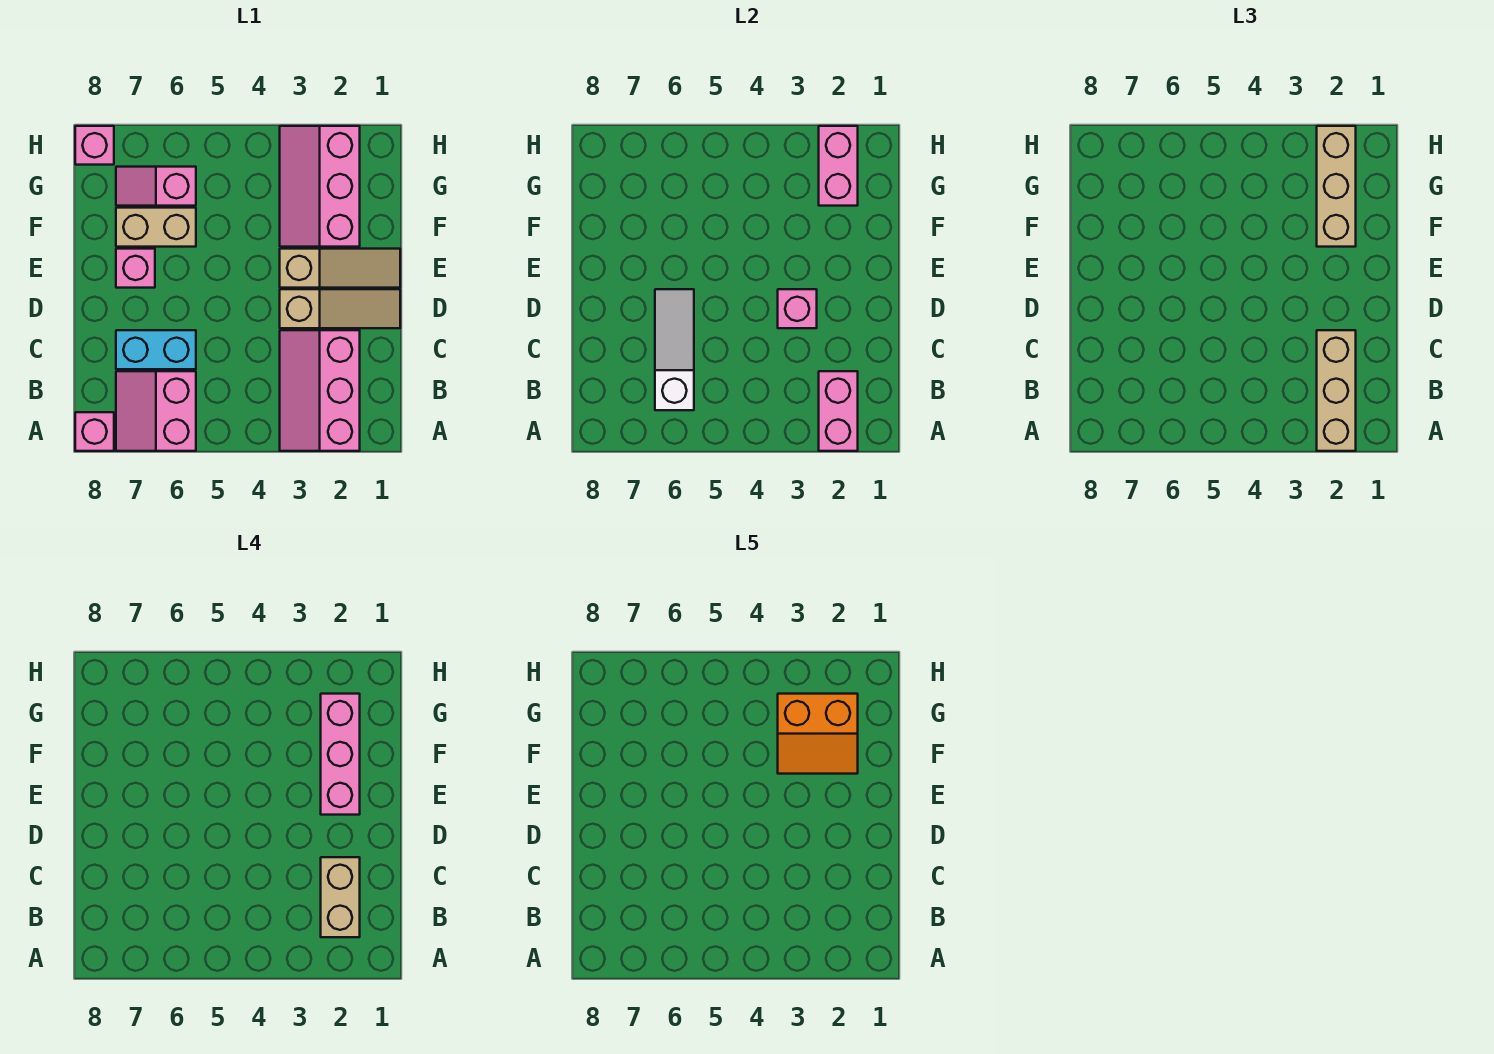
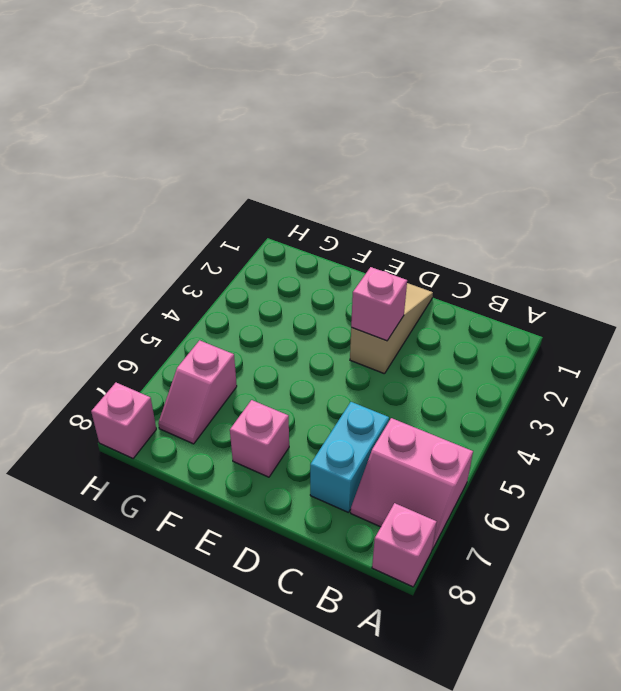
none -> pink 2x3 slope [280,330,360,451]
none -> tan 1x3 slope [280,249,400,288]
none -> pink 2x3 slope [280,126,360,247]

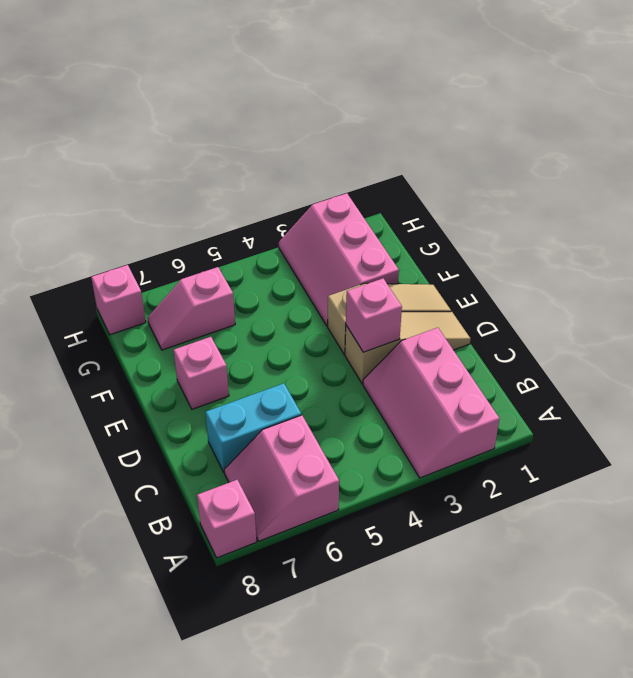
none -> tan 1x2 brick [116,208,196,247]
none -> pink 1x2 brick [819,371,858,451]
none -> white 1x3 slope [655,289,694,410]

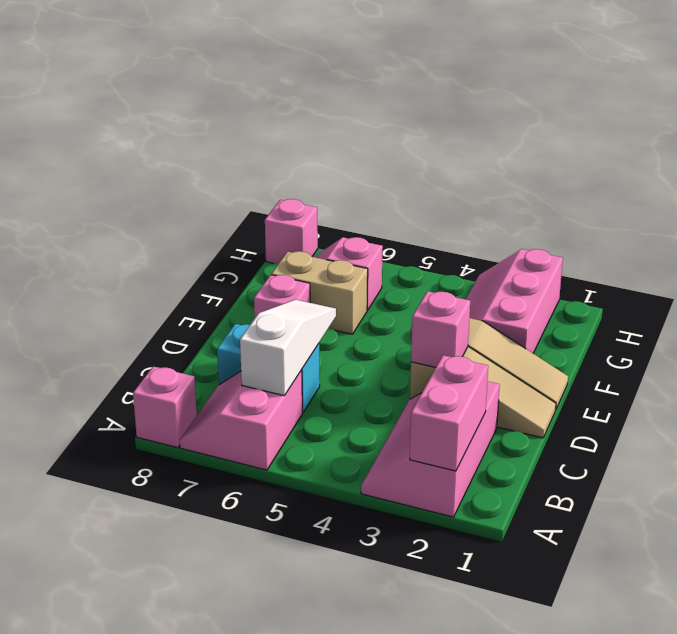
none -> pink 1x2 brick [819,126,858,206]
none -> tan 1x3 brick [1317,330,1356,451]
none -> tan 1x3 brick [1317,126,1356,247]

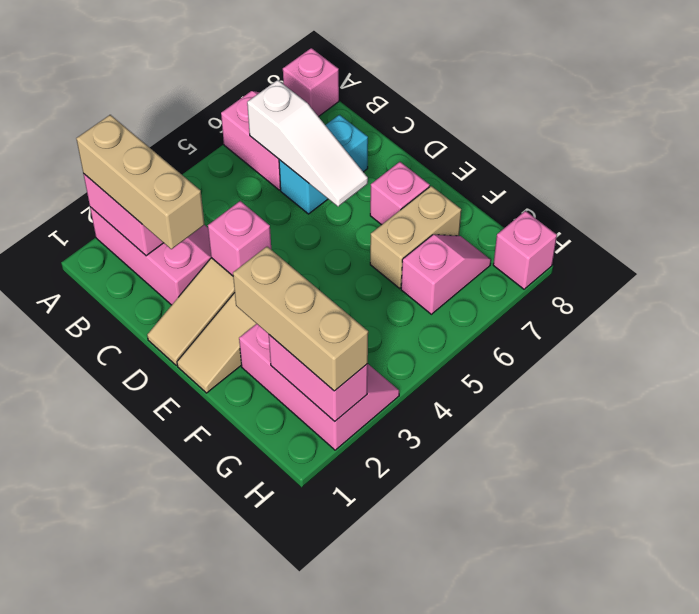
none -> tan 1x2 brick [321,857,360,937]
none -> pink 1x3 brick [321,694,360,815]
none -> orange 2x2 slope [778,694,858,774]

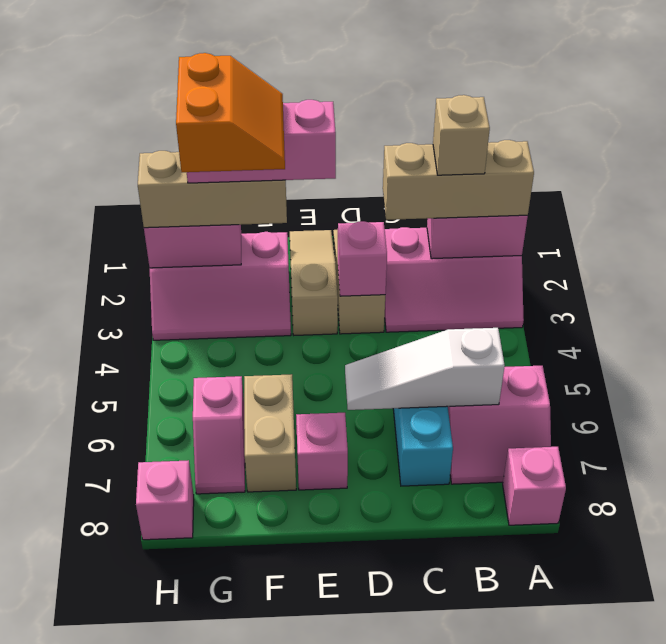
tan 1x1 brick [433,95,490,175] -> tan 1x2 brick [321,857,360,937]

